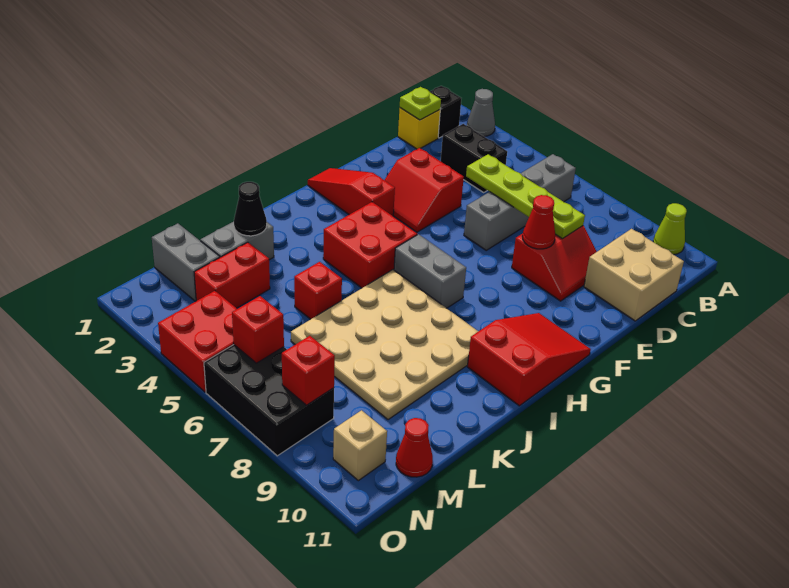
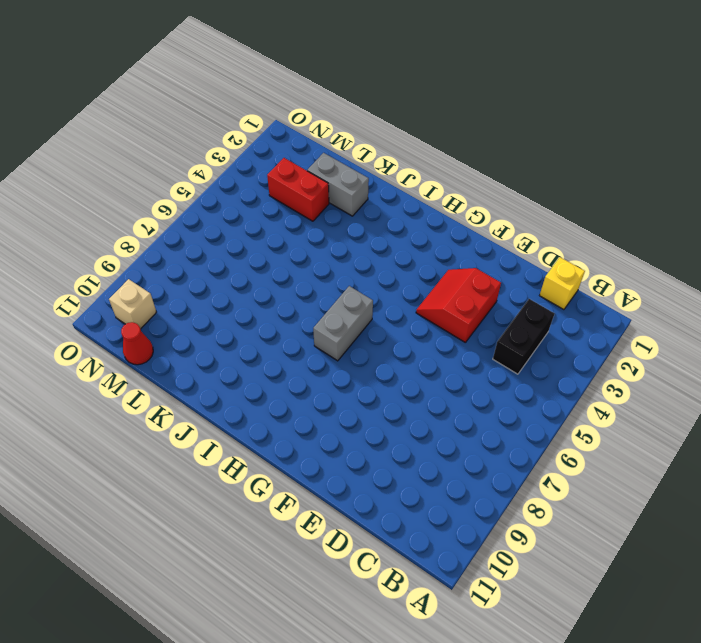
none -> grey 1x1 cone [467,89,495,136]
none -> lime 1x1 cone [653,203,687,255]
none -> black 1x1 brick [430,86,461,138]

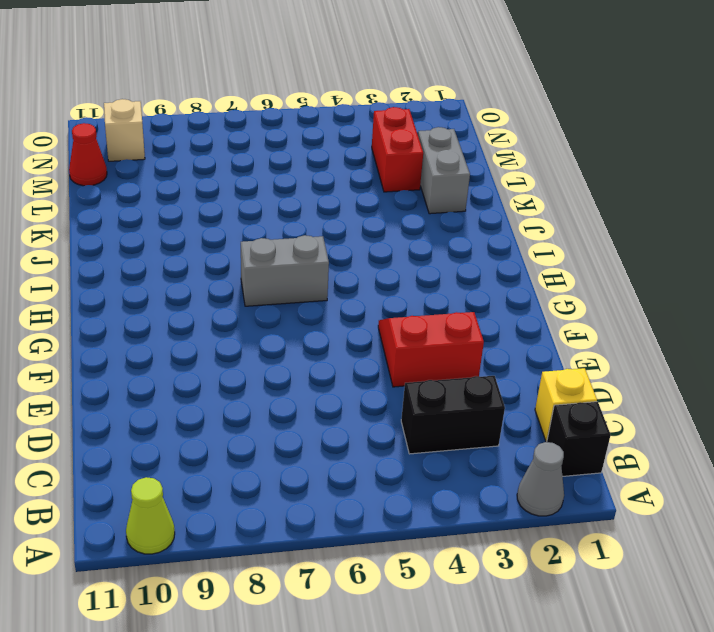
none -> grey 1x4 brick [464,154,576,250]
none -> tan 2x2 brick [584,229,684,321]
none -> red 2x2 slope [512,226,597,301]

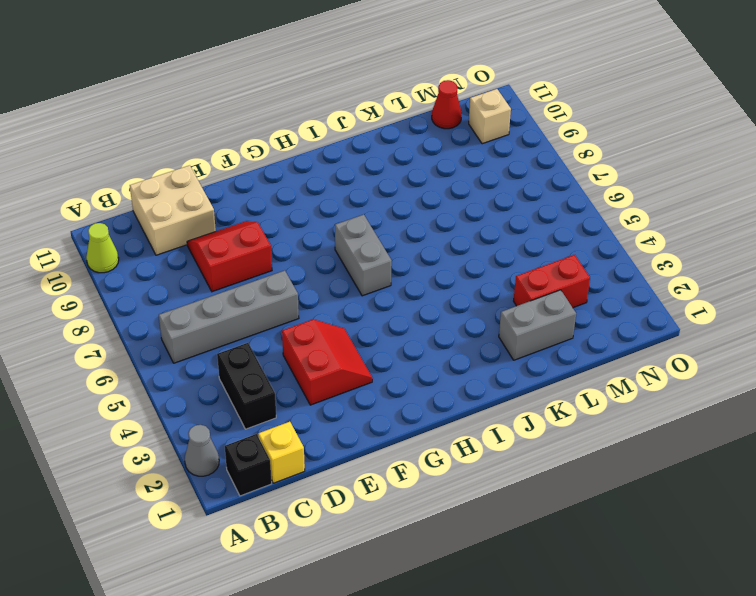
none -> red 1x3 slope [308,168,395,216]
none -> red 2x3 slope [467,313,591,406]
none -> red 2x2 brick [323,202,417,288]

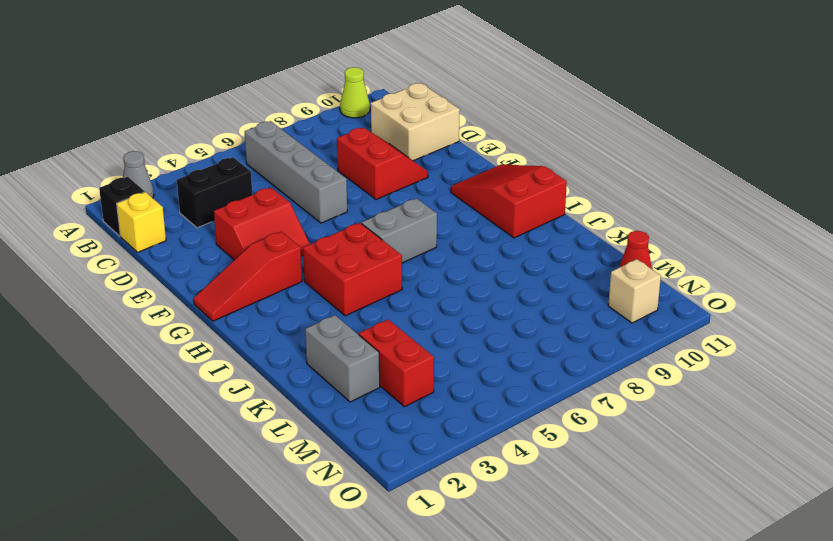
none -> tan 4x4 plate [291,270,478,420]
none -> red 1x1 brick [294,262,342,319]
none -> grey 1x2 brick [152,223,220,301]

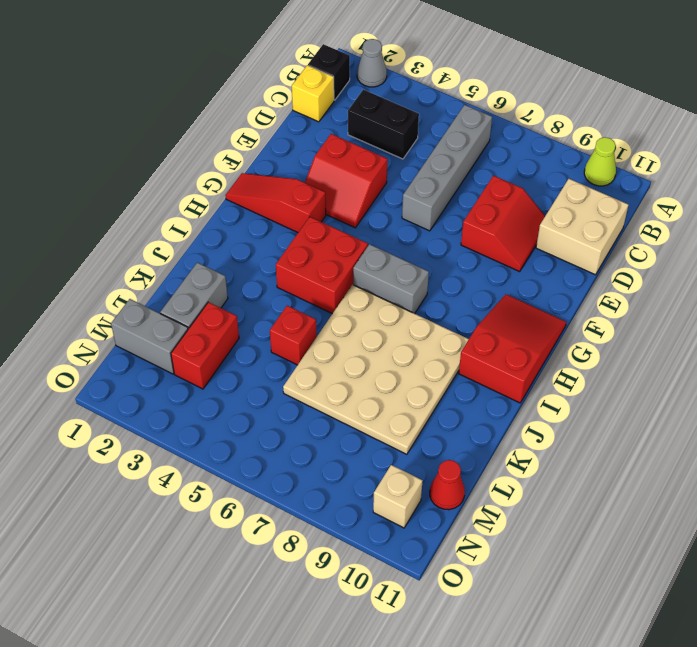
none -> red 2x2 brick [158,291,237,392]
none -> black 2x3 brick [204,345,334,456]
none -> lime 1x1 plate [400,87,441,120]

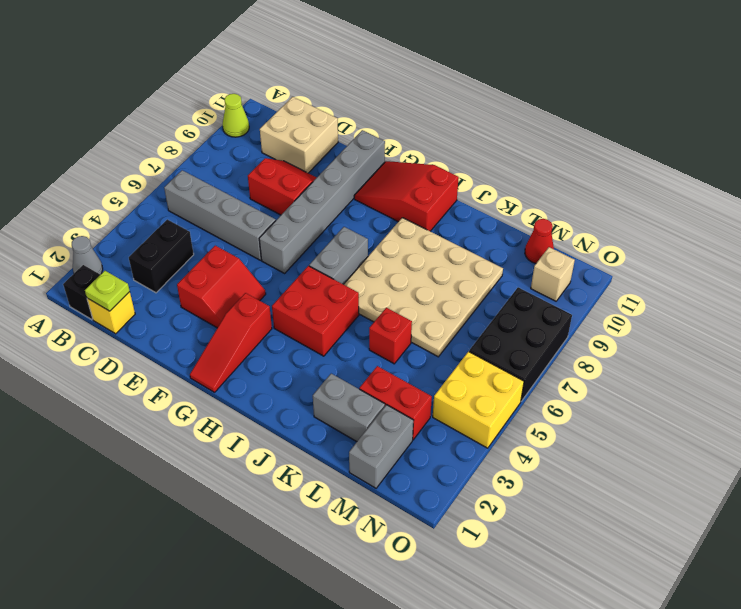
grey 1x6 brick [259,130,385,273] -> none
yellow 2x2 brick [433,352,524,448] -> red 2x2 brick [158,291,237,392]
none -> lime 1x4 plate [466,154,585,239]
none -> red 1x1 cone [522,195,555,249]
none -> black 1x1 cone [234,182,267,236]

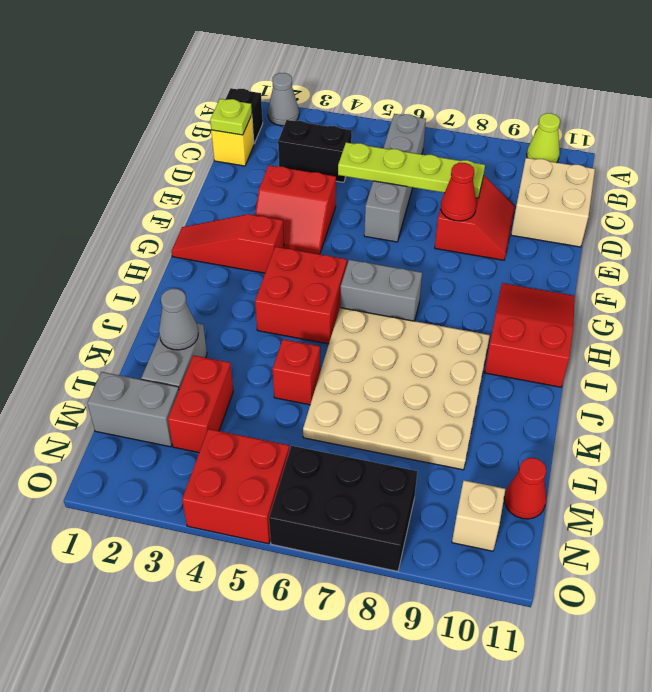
grey 1x1 cone [159,289,198,350] -> black 1x1 cone [234,182,267,236]
none -> red 1x1 brick [232,296,284,363]
none -> red 1x1 brick [282,336,335,405]

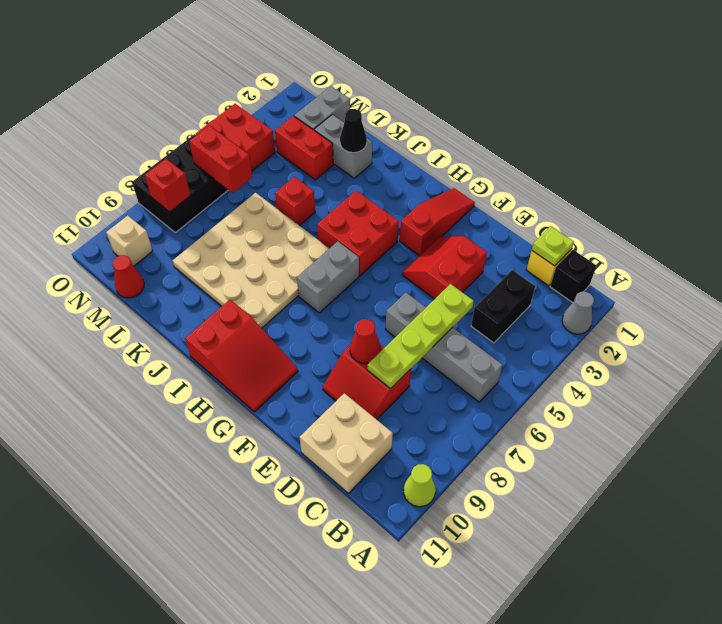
red 1x2 brick [189,126,252,193] -> red 1x1 brick [232,296,284,363]

